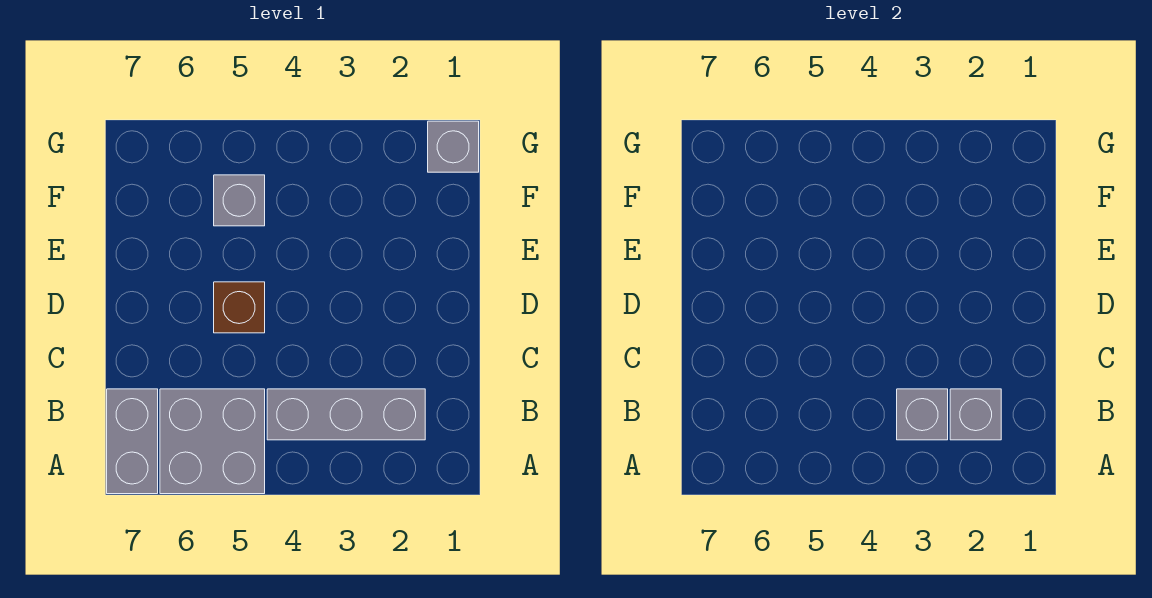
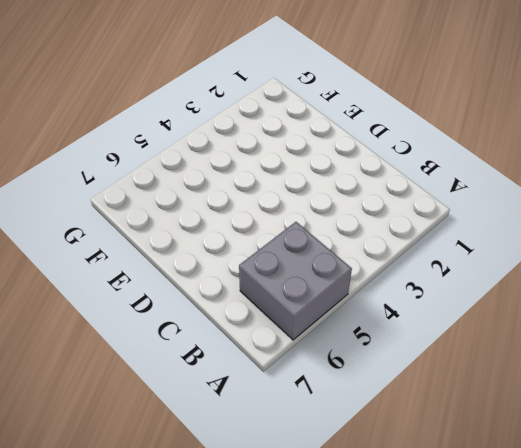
none -> grey 1x2 brick [107,389,158,494]
none -> grey 1x3 brick [267,389,425,440]

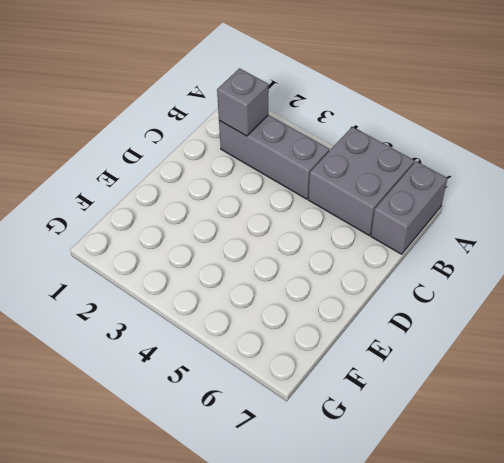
none -> brown 1x1 brick [214,282,265,333]
none -> grey 1x1 brick [214,175,265,226]

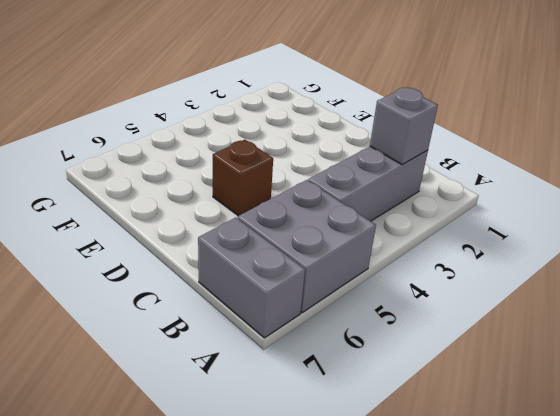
none -> grey 1x1 brick [214,175,265,226]
none -> grey 1x1 brick [428,121,479,172]

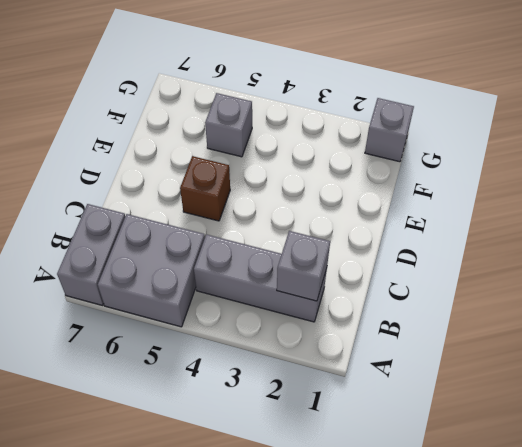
none -> grey 1x1 brick [897,389,948,440]

